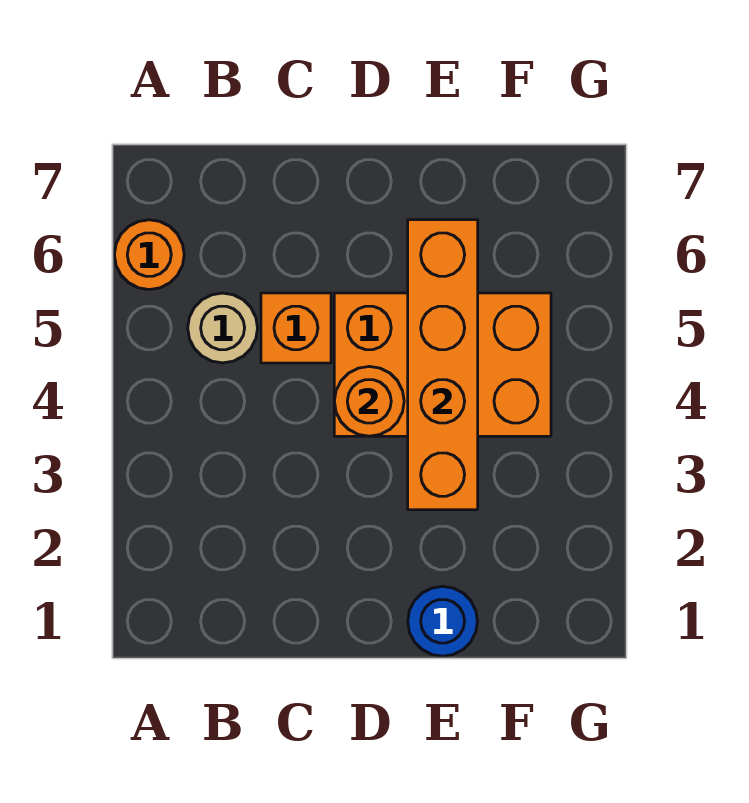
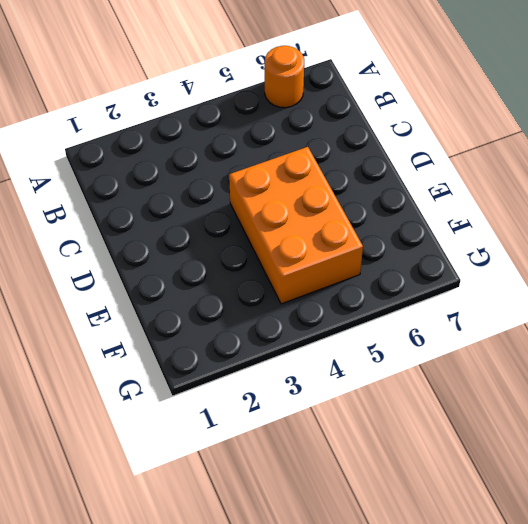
none -> tan 1x1 round brick [188,293,257,363]
none -> orange 1x1 brick [261,293,331,363]

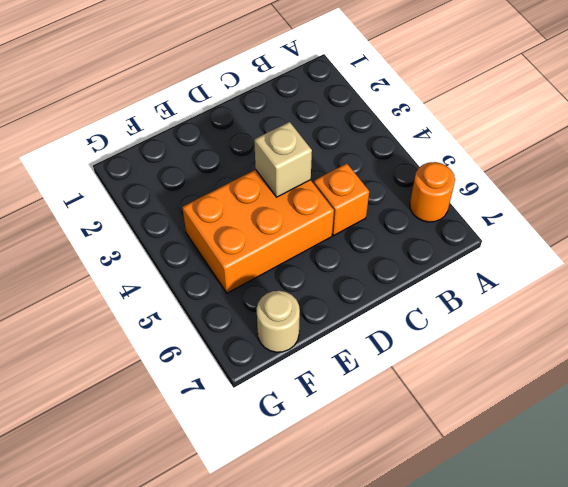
tan 1x1 brick [254,122,312,197] -> orange 1x1 round brick [334,366,404,436]
tan 1x1 round brick [257,291,300,352] -> tan 1x1 round brick moved to [188,293,257,363]
none -> blue 1x1 round brick [408,586,478,656]
none -> orange 1x4 brick [408,220,478,510]

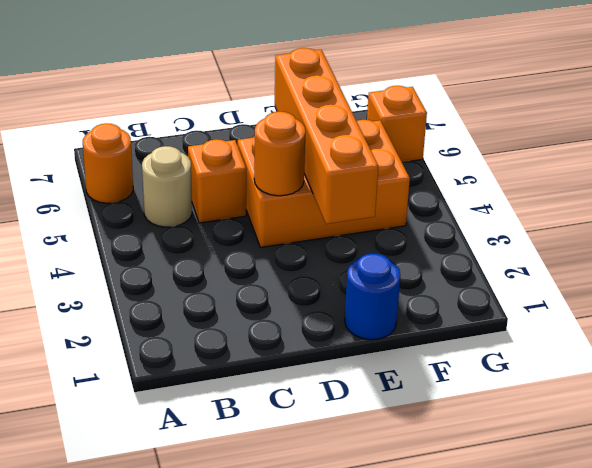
orange 1x1 brick [367,86,427,162] -> none

